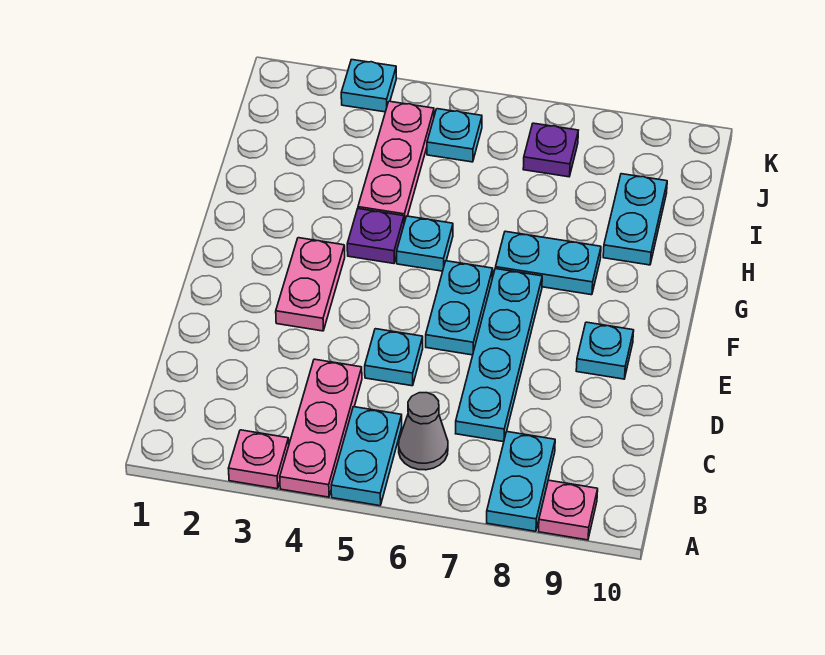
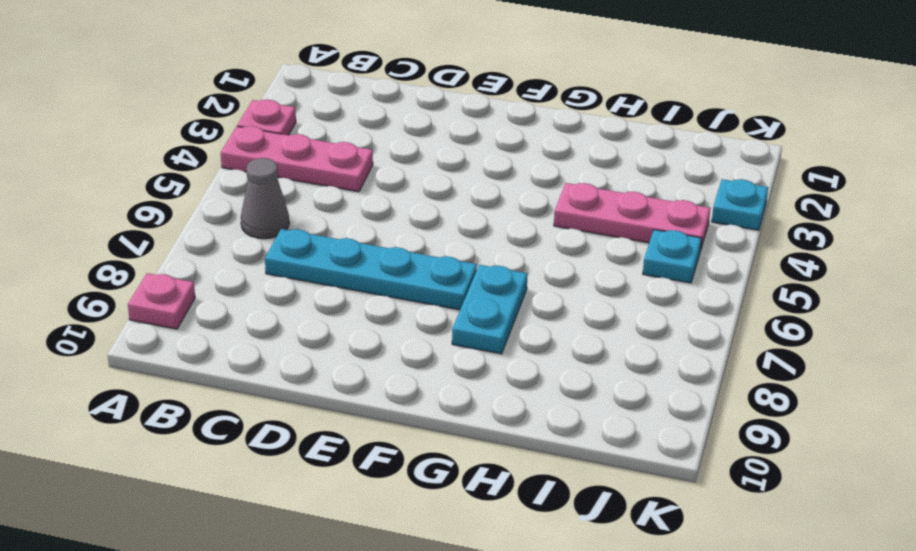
none -> cyan 1x2 plate [331,407,402,506]
none -> cyan 1x2 plate [487,432,555,531]
none -> cyan 1x1 plate [365,329,423,386]

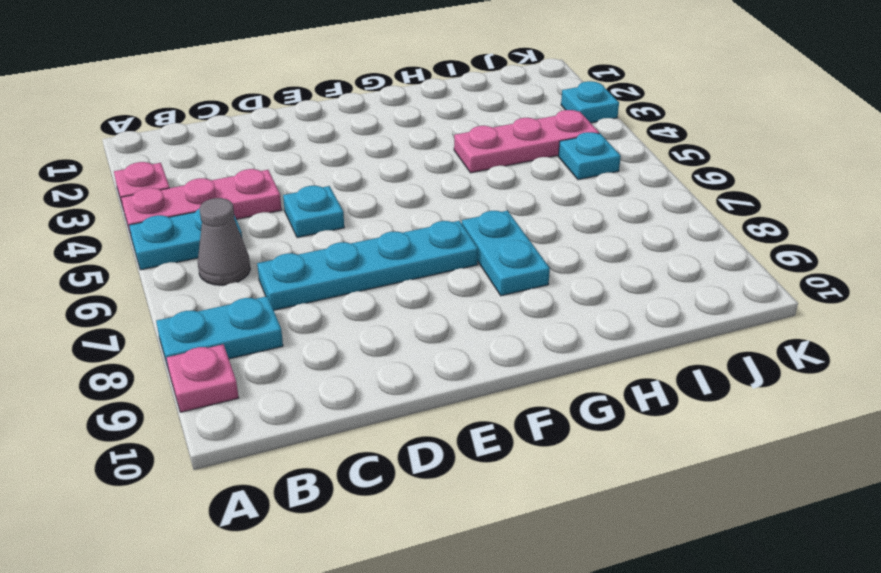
none -> pink 1x2 plate [276,238,345,331]
none -> cyan 1x2 plate [426,261,493,355]
none -> cyan 1x1 plate [576,322,634,379]

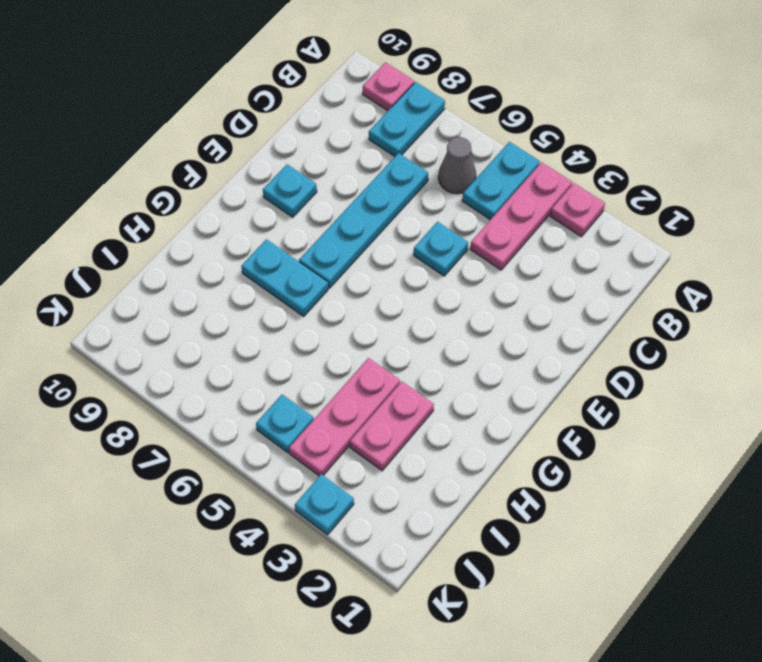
pink 1x2 plate [350,382,434,471] -> pink 1x2 plate moved to [276,238,345,331]
none -> cyan 1x2 plate [426,261,493,355]
none -> purple 1x1 plate [347,209,404,264]
none -> cyan 1x1 plate [397,216,453,271]

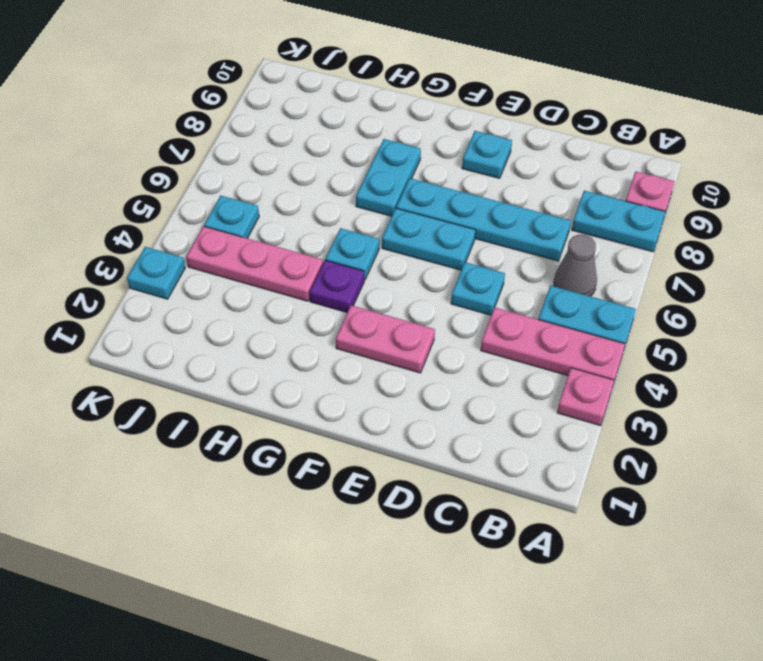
none -> cyan 1x2 plate [603,174,667,265]
none -> purple 1x1 plate [523,123,578,177]

